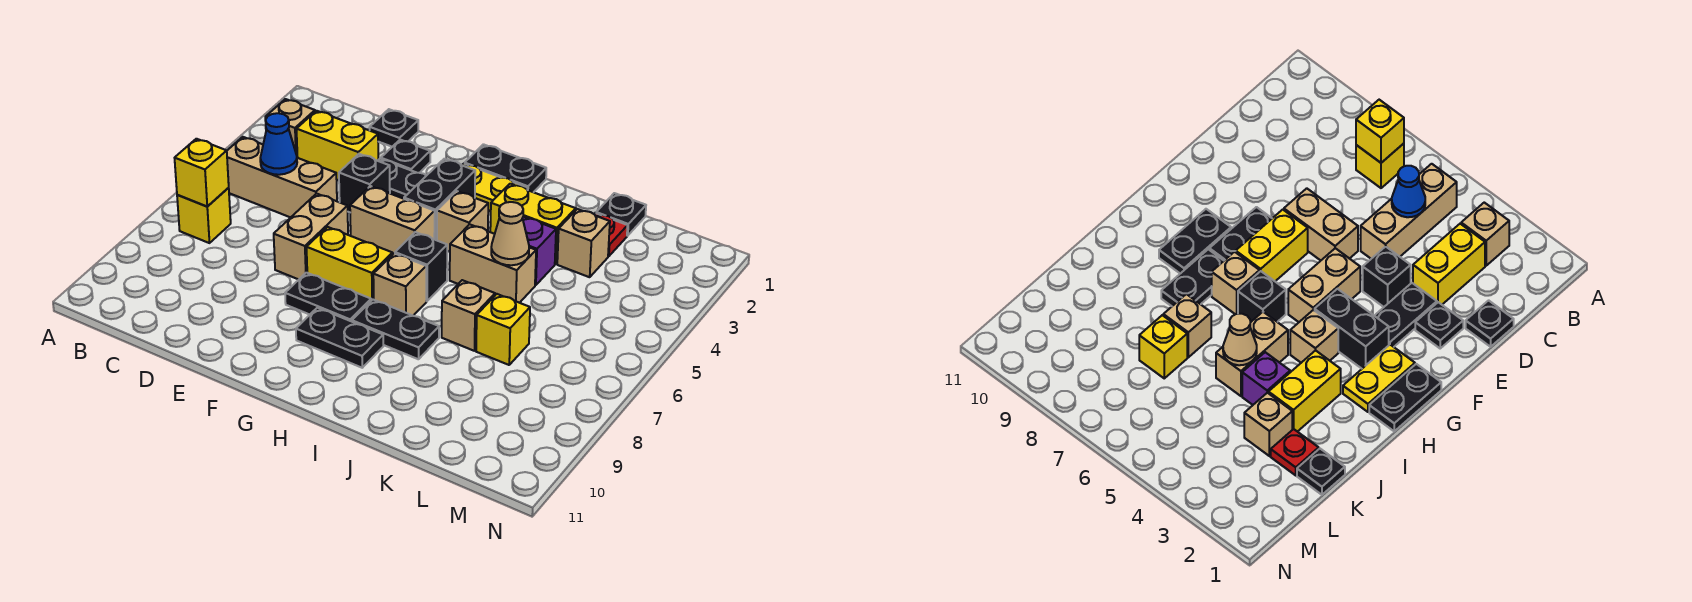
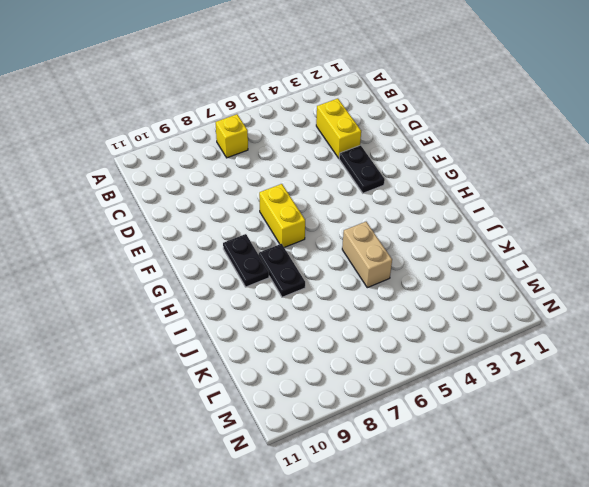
none -> tan 1x1 brick [265,99,315,158]
none -> tan 1x3 brick [227,137,337,218]
none -> black 1x1 plate [370,109,418,147]
none -> black 1x1 plate [381,140,430,173]

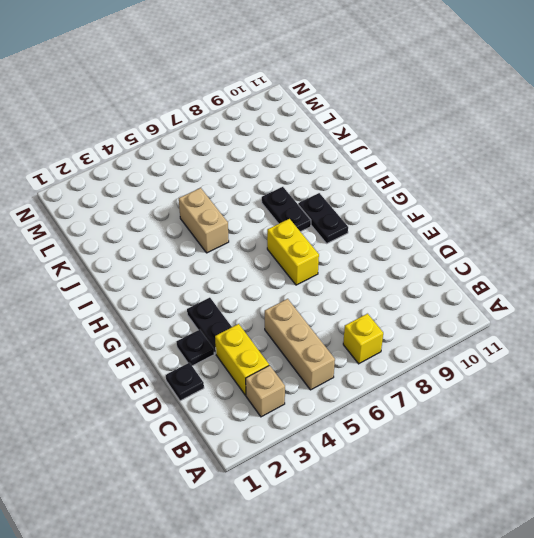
none -> black 1x1 brick [339,154,390,212]
none -> tan 1x2 brick [274,194,348,279]
none -> tan 1x2 brick [350,186,435,255]
none -> black 1x2 plate [285,273,371,322]

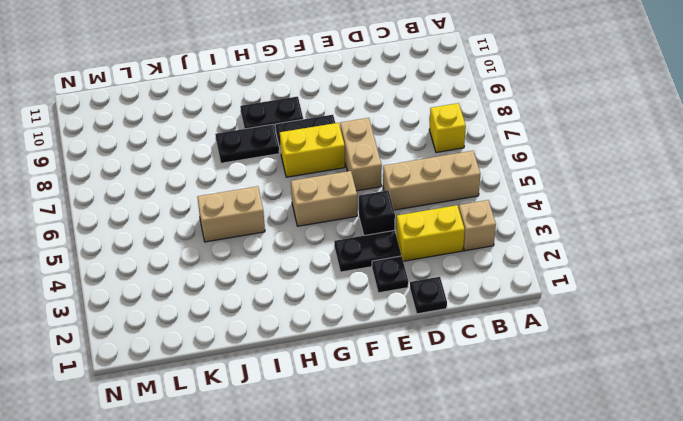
none -> black 1x2 plate [465,144,546,192]
none -> yellow 1x2 plate [462,164,527,211]
none -> black 1x2 brick [404,159,475,240]
none -> tan 1x1 brick [437,191,488,252]

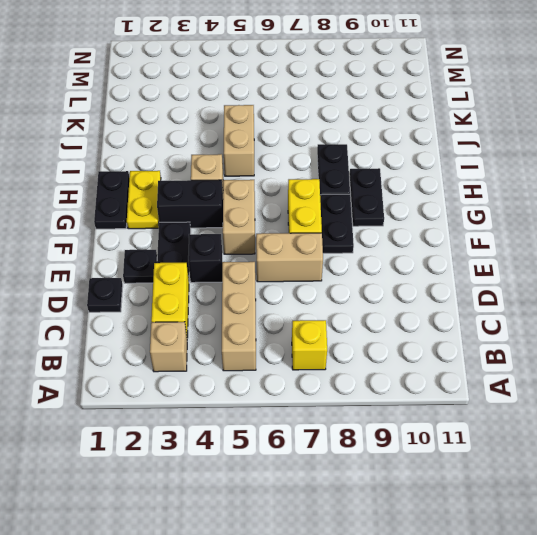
none -> black 1x1 brick [395,232,447,301]
none -> tan 1x1 brick [373,253,426,316]
none -> yellow 1x2 brick [490,184,576,264]
none -> purple 1x1 brick [523,217,556,285]

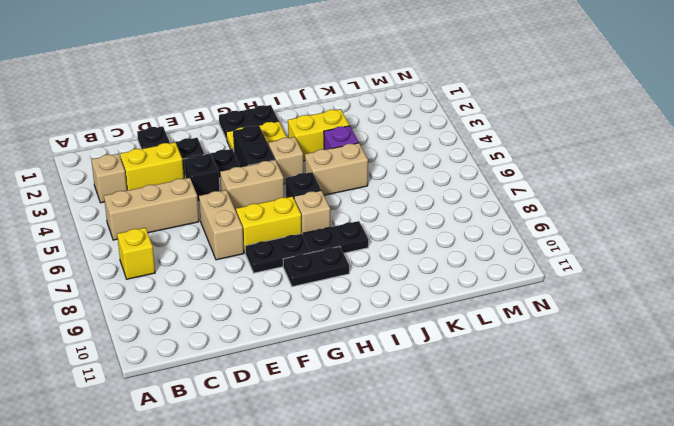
none -> tan 1x1 brick [442,280,495,351]
none -> black 1x1 plate [596,193,646,236]
none -> red 1x1 plate [594,213,628,256]
none -> tan 1x1 brick [557,209,610,277]

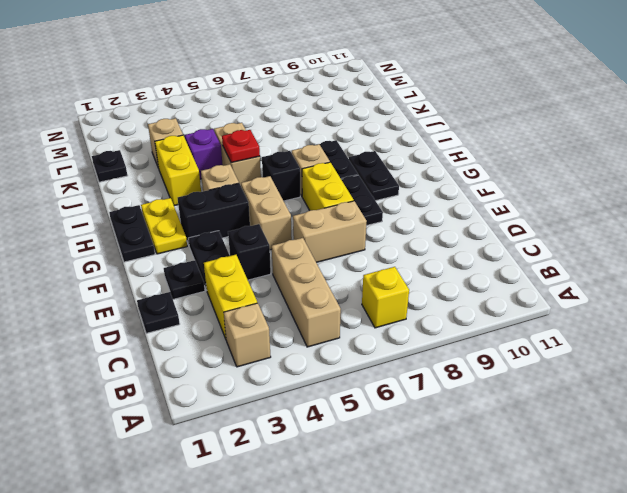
red 1x1 plate [222,130,260,163] -> red 1x1 plate moved to [594,213,628,256]
none -> tan 1x1 brick [442,280,495,351]
none -> yellow 1x1 brick [476,294,530,365]
none -> yellow 1x1 brick [175,139,229,207]
none -> blue 1x1 cone [260,113,297,175]

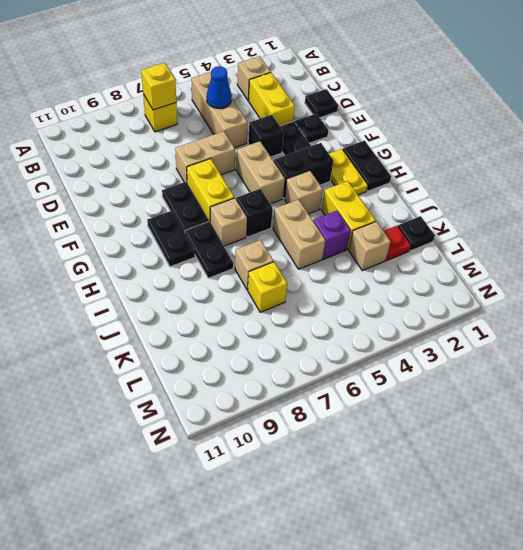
none -> tan 1x1 cone [491,202,529,265]

